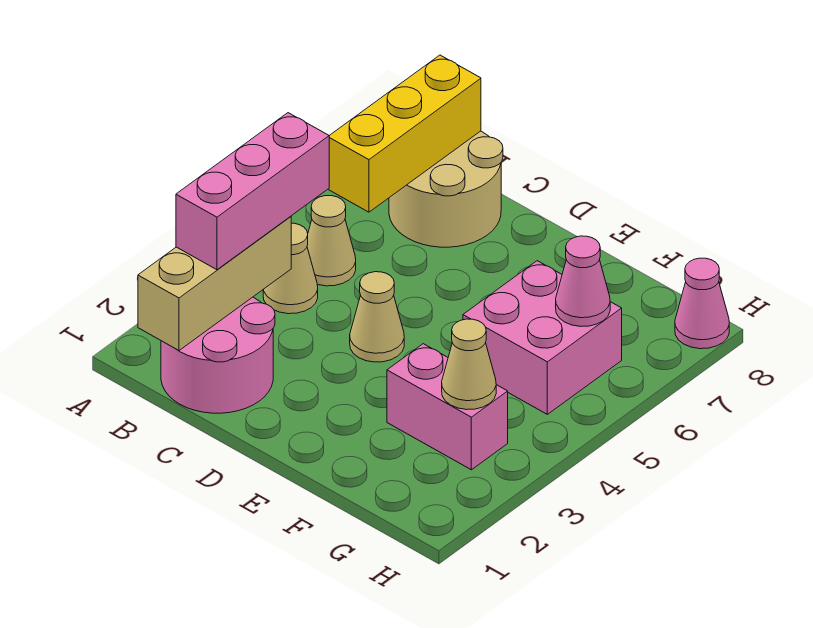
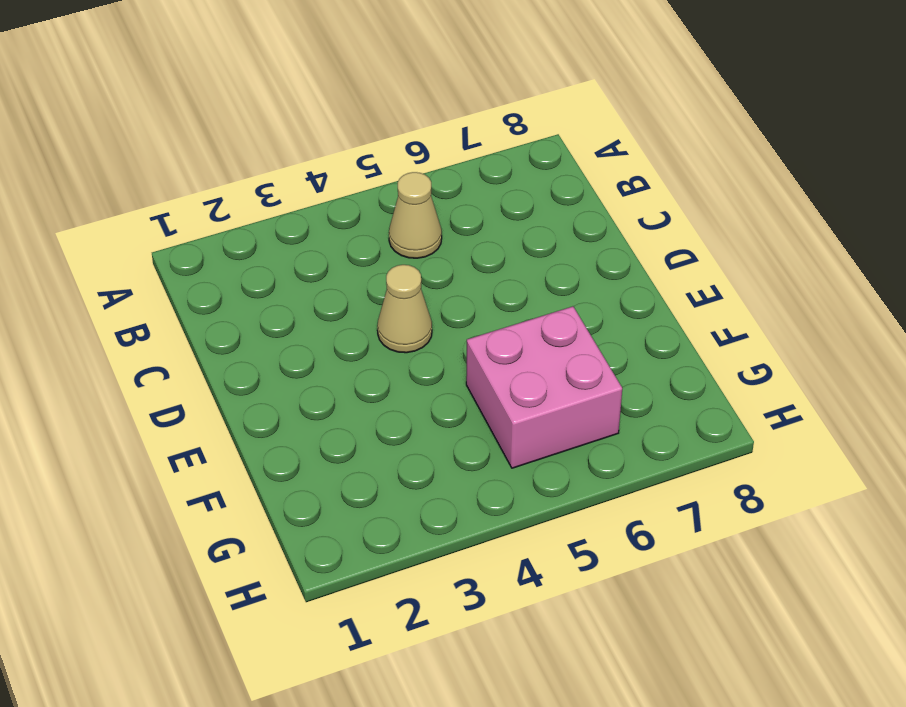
none -> pink 2x2 round brick [161,297,275,413]
none -> tan 1x1 cone [263,223,318,314]
none -> tan 2x2 round brick [389,131,503,247]

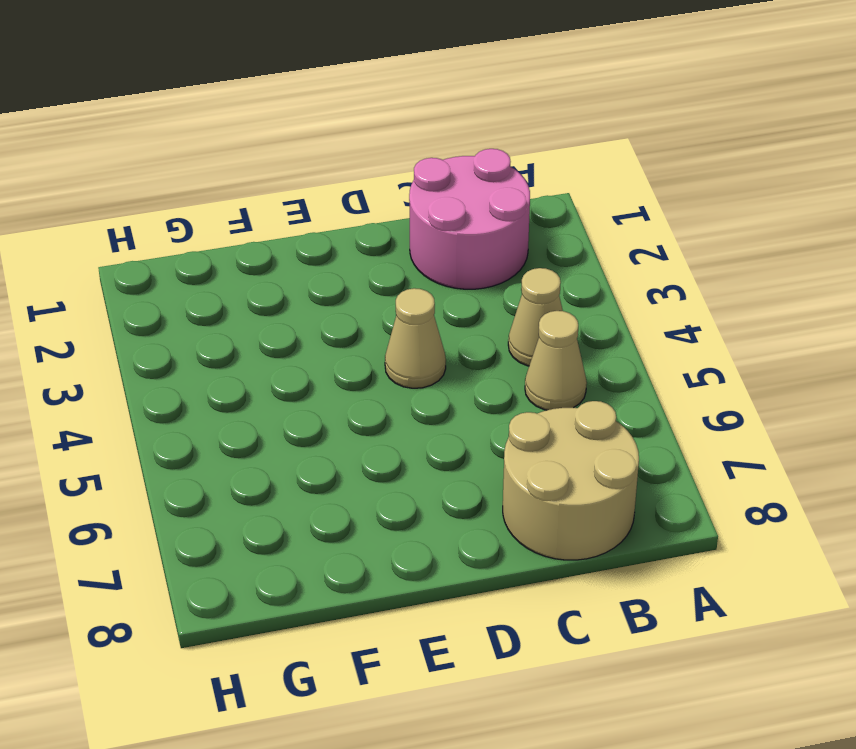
none -> pink 1x2 brick [387,344,508,470]
none -> pink 2x2 brick [463,261,622,414]
none -> pink 1x1 cone [675,258,729,349]

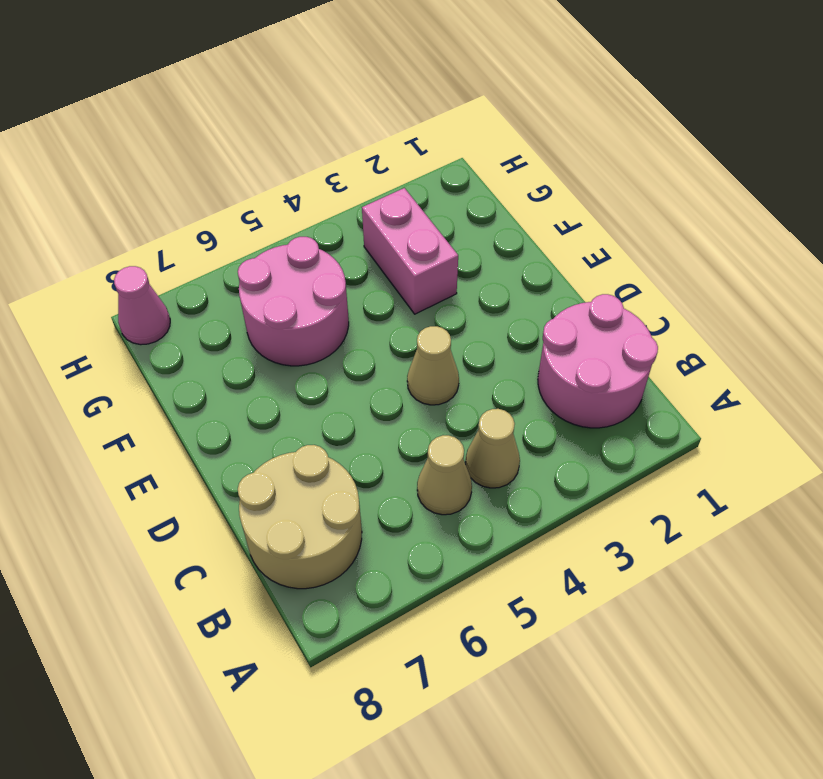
pink 2x2 round brick [238,237,349,366] -> pink 2x2 brick [463,261,622,414]
none -> tan 1x3 brick [138,216,291,351]
none -> yellow 1x3 brick [328,55,481,212]
none -> tan 1x1 cone [442,319,496,410]

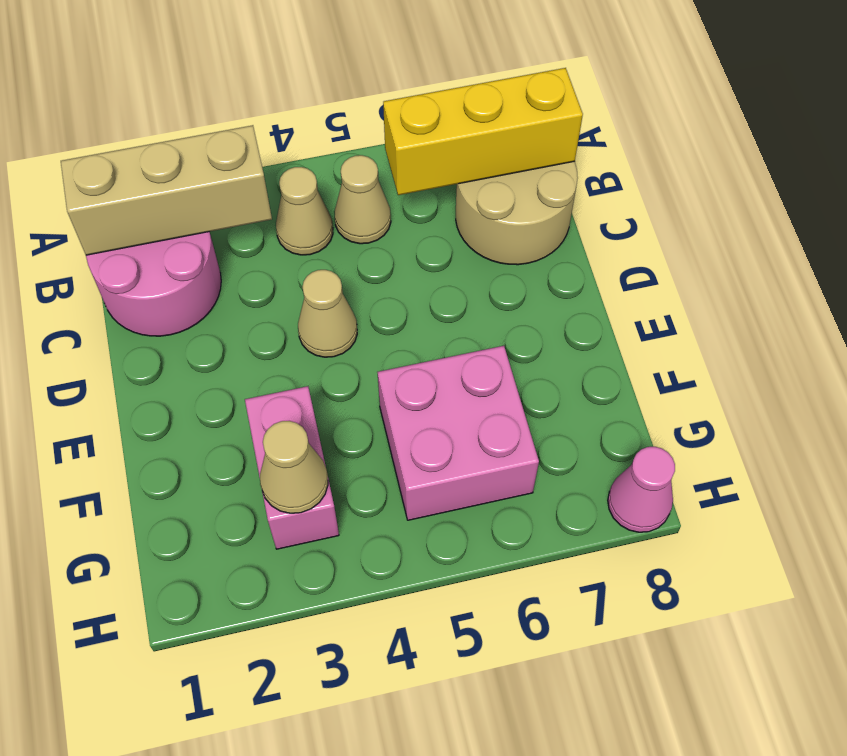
none -> pink 1x1 cone [556,236,610,326]
none -> pink 1x3 brick [176,113,329,270]

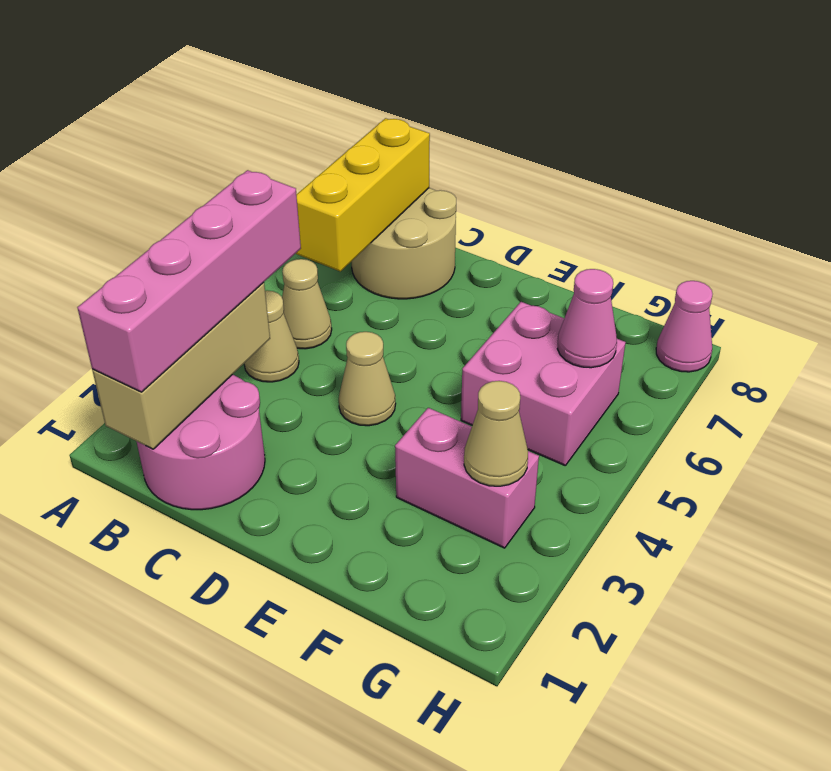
pink 1x4 brick [77,170,301,392] -> pink 1x3 brick [176,113,329,270]

